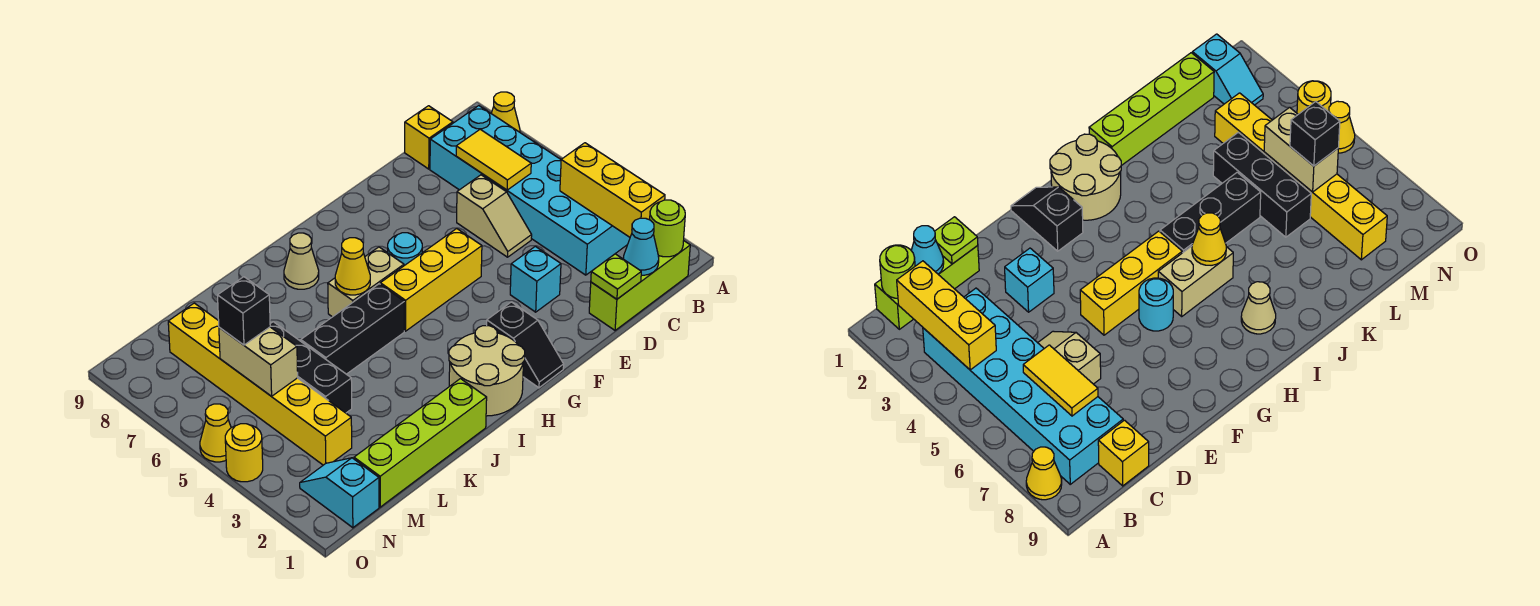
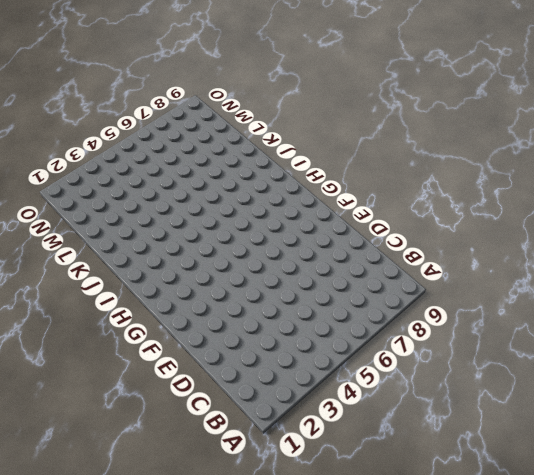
none -> yellow 1x1 cone [491,92,520,132]
none -> lime 1x3 brick [589,241,690,330]
none -> cyan 2x6 brick [430,106,630,275]

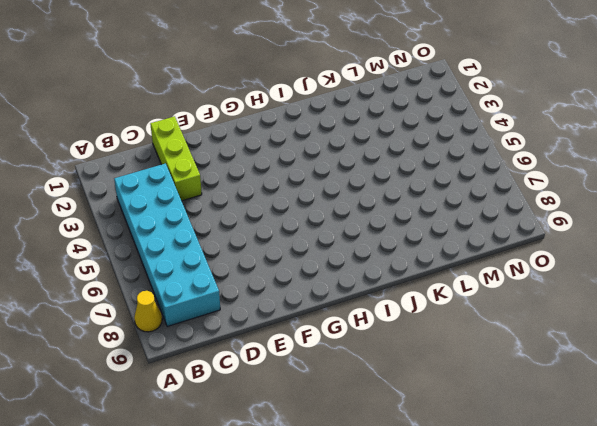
lime 1x3 brick [150,116,202,201] -> lime 1x3 brick turned to [589,241,690,330]
none -> yellow 1x1 brick [405,106,453,169]
none -> tan 1x2 slope [457,175,532,257]
none -> cyan 1x1 brick [510,246,561,312]

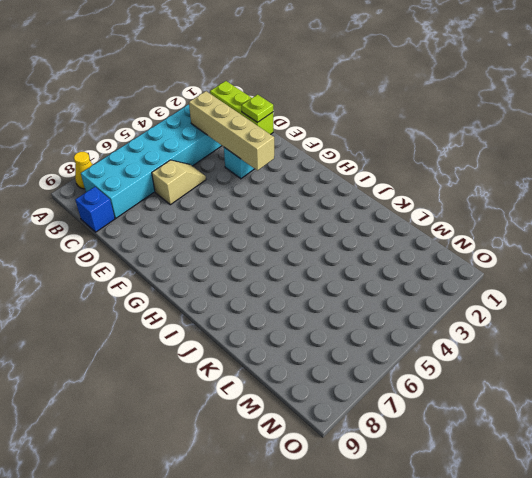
tan 1x4 brick [189,91,274,171] -> none
blue 1x1 brick [75,187,115,232] -> yellow 1x1 brick [405,106,453,169]
none -> yellow 1x3 brick [380,229,482,331]
none -> black 1x2 slope [487,302,564,388]
none -> cyan 1x1 round brick [388,233,422,266]

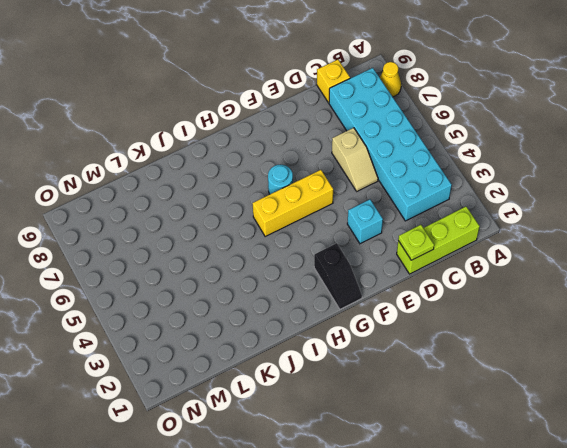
none -> tan 2x2 round brick [449,326,525,416]
none -> tan 1x2 brick [328,247,404,317]
none -> black 1x3 brick [301,284,404,374]

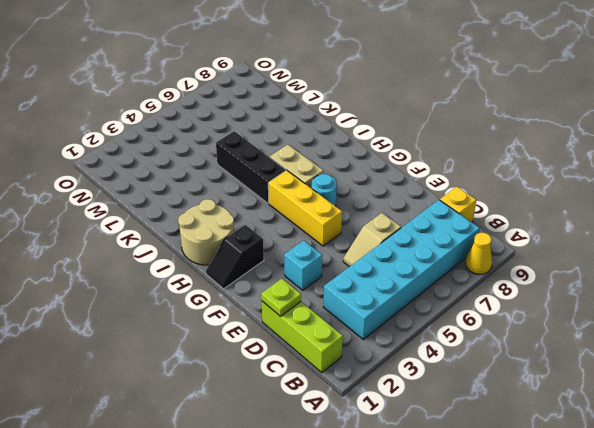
none -> tan 1x1 cone [284,233,319,289]
none -> lime 1x4 brick [354,379,487,507]
none -> black 1x3 brick [270,322,352,413]

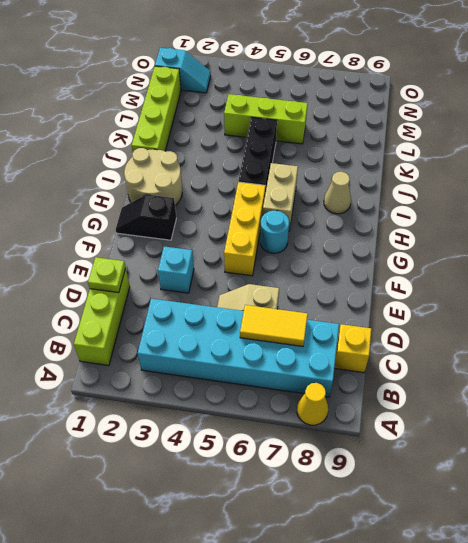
lime 1x3 brick [224,94,308,144] -> black 1x3 brick [270,322,352,413]
none -> yellow 1x6 brick [168,303,352,465]
none -> yellow 1x1 round brick [225,424,263,482]
none -> yellow 1x1 cone [200,404,231,462]

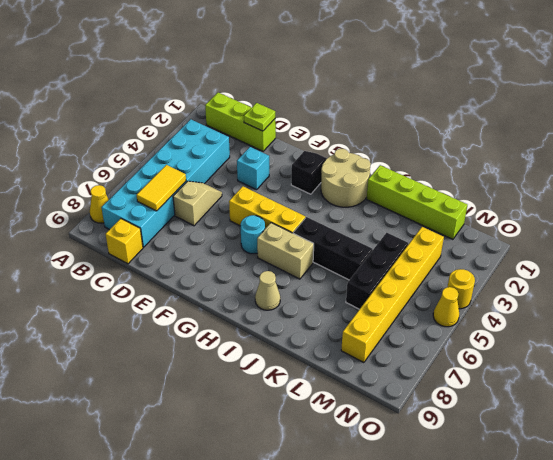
none -> cyan 1x2 slope [300,458,379,528]
none -> lime 1x1 round brick [650,200,685,257]
none -> yellow 1x3 brick [560,143,665,237]

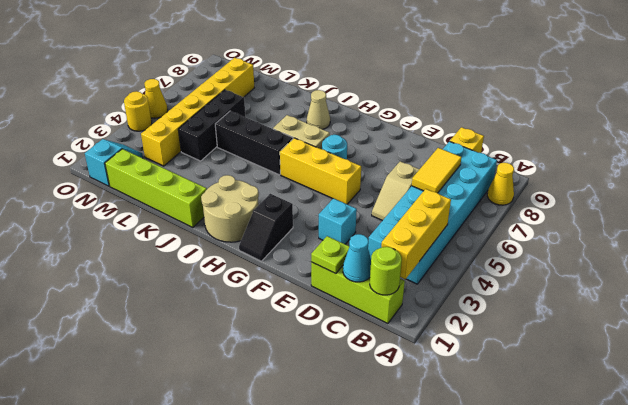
none -> yellow 1x1 cone [335,238,370,295]
none -> tan 1x2 brick [219,327,298,396]
none -> black 1x1 brick [218,277,270,345]

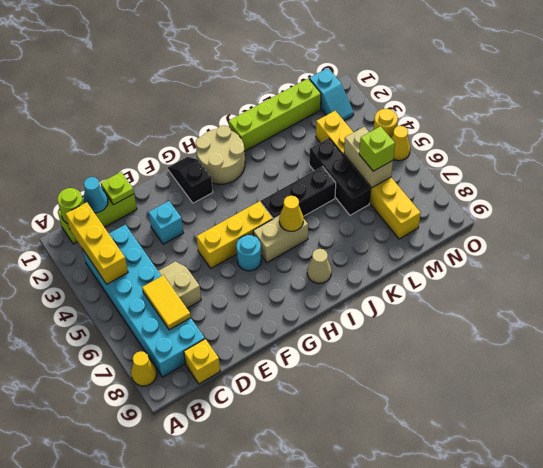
lime 1x1 brick [359,126,395,171] -> black 1x1 brick [218,277,270,345]

